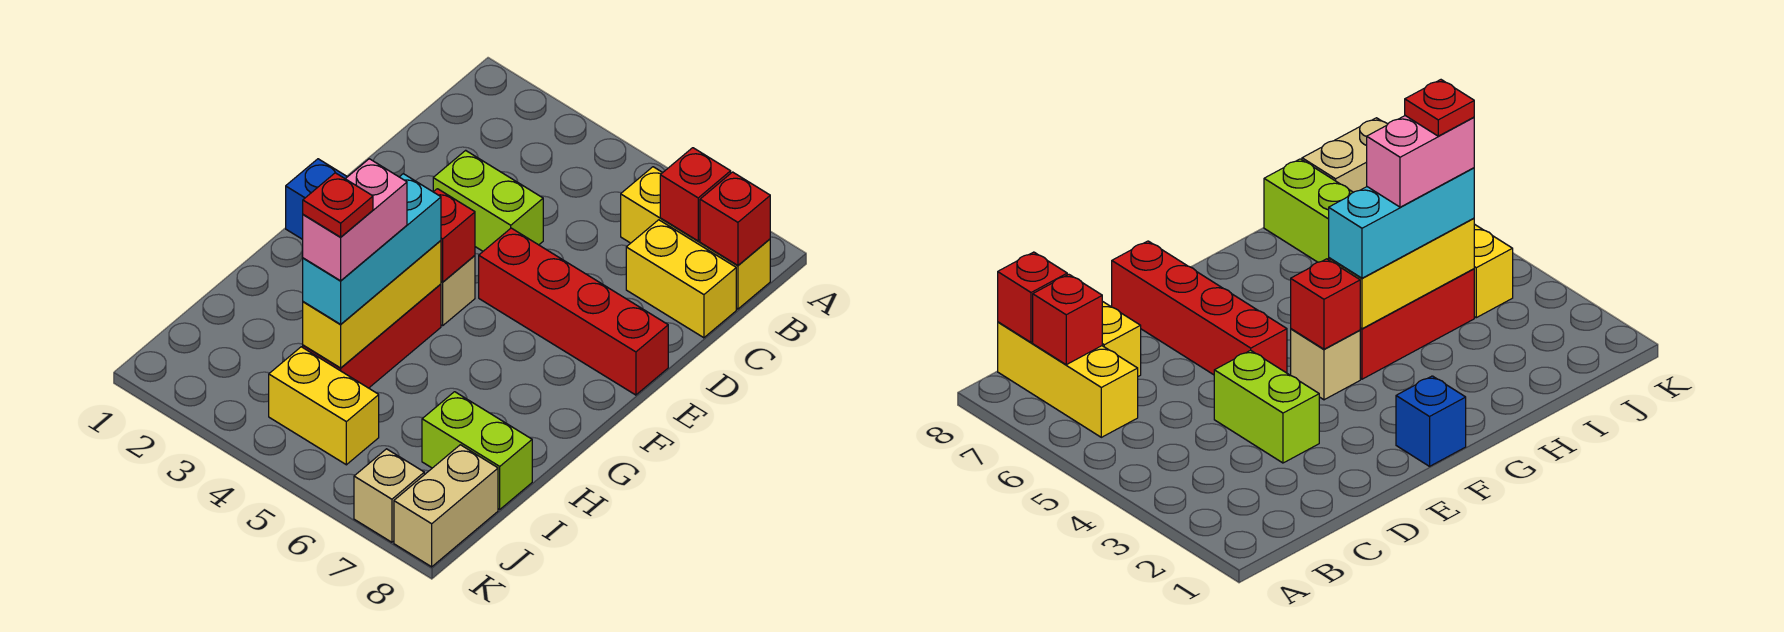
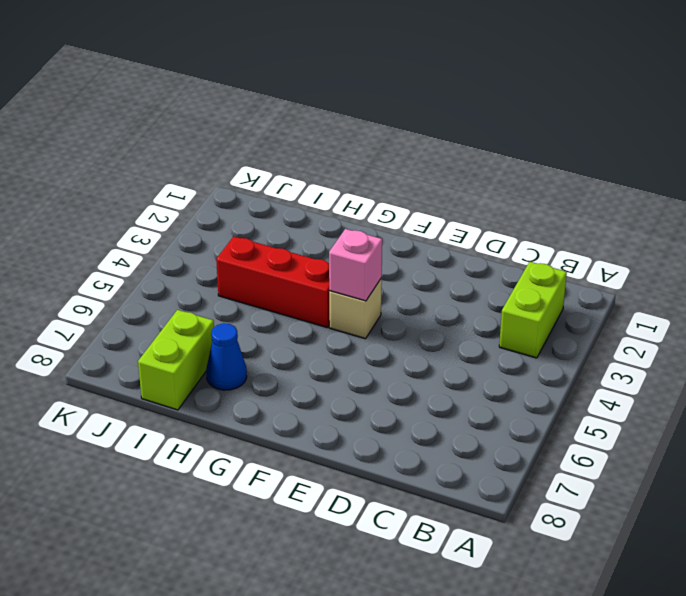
lime 1x2 brick [499,262,567,358] -> lime 1x2 brick moved to [433,150,543,251]
pink 1x1 brick [329,229,382,301] -> red 1x1 brick [434,189,475,282]
blue 1x1 cone [206,323,247,390] -> none
none -> yellow 1x3 brick [621,167,770,309]
none -> yellow 1x2 brick [626,220,736,338]
none -> red 1x4 brick [479,228,668,395]

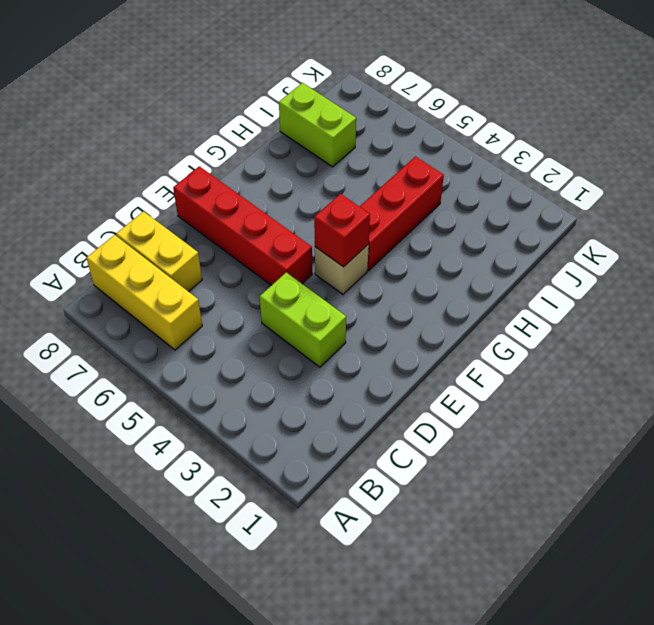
none -> blue 1x1 brick [286,159,347,239]
none -> yellow 1x2 brick [269,347,379,465]
none -> tan 1x2 brick [394,445,498,567]

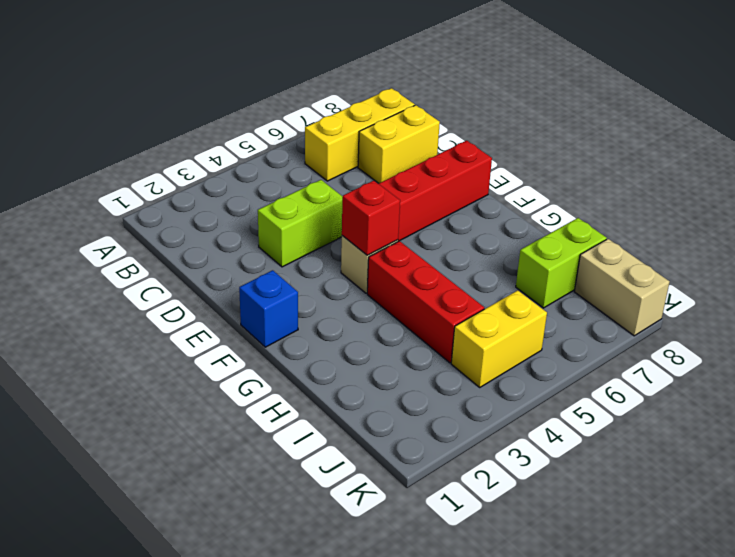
none -> tan 1x1 brick [354,449,424,542]
none -> red 1x1 brick [660,148,731,241]
none -> red 1x1 brick [700,172,770,265]

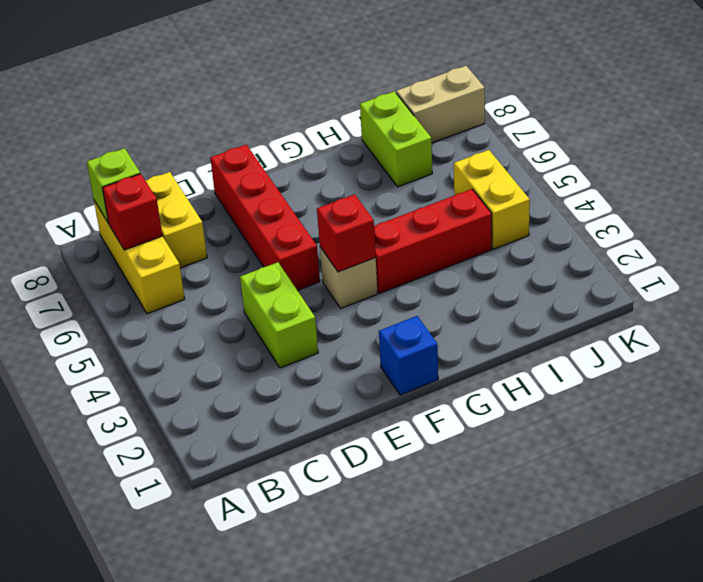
lime 1x1 brick [87,148,140,223] -> red 1x1 brick [700,172,770,265]
none -> tan 1x1 brick [354,449,424,542]
none -> yellow 1x3 brick [303,241,441,368]
none -> cyan 1x3 brick [303,174,441,324]

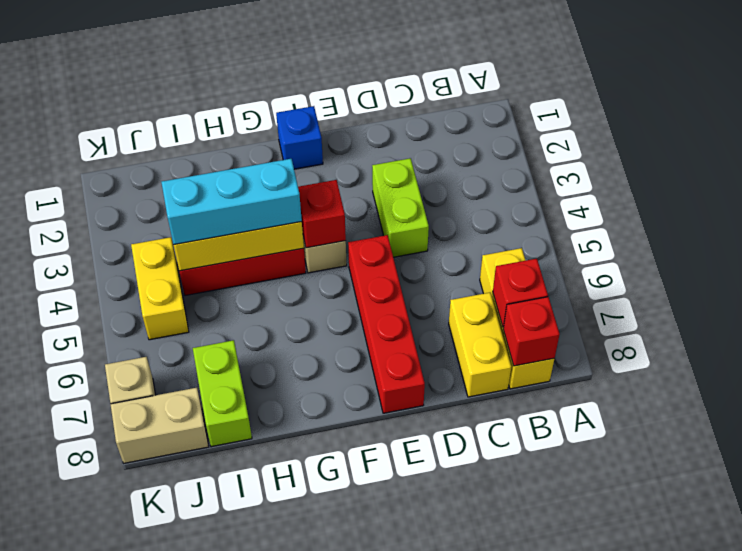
none -> pink 1x2 brick [303,159,407,281]
none -> red 1x1 plate [303,173,373,237]

